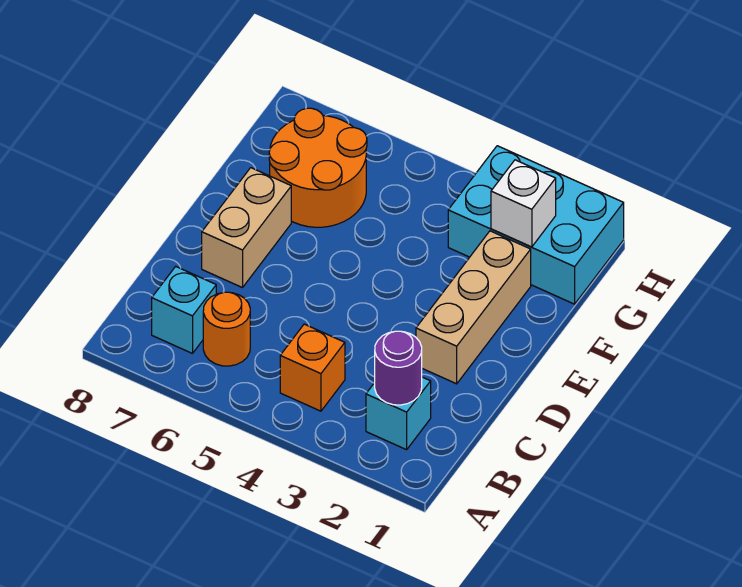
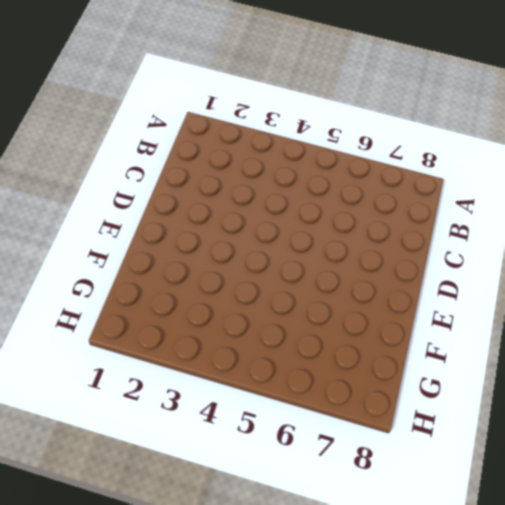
none -> cyan 1x1 brick [366,377,431,450]
none -> orange 1x1 brick [280,324,345,411]

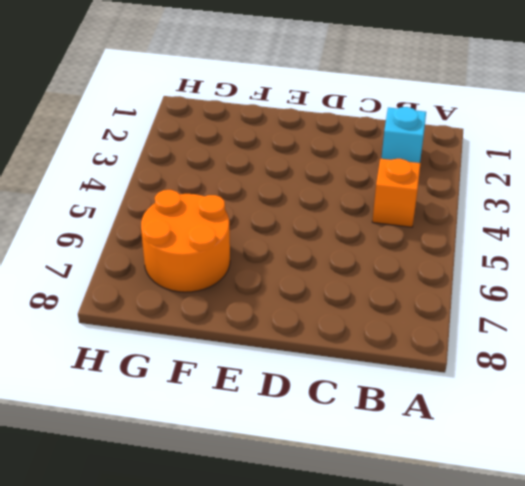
none -> orange 1x1 round brick [203,292,250,366]
none -> cyan 1x1 brick [152,266,216,354]

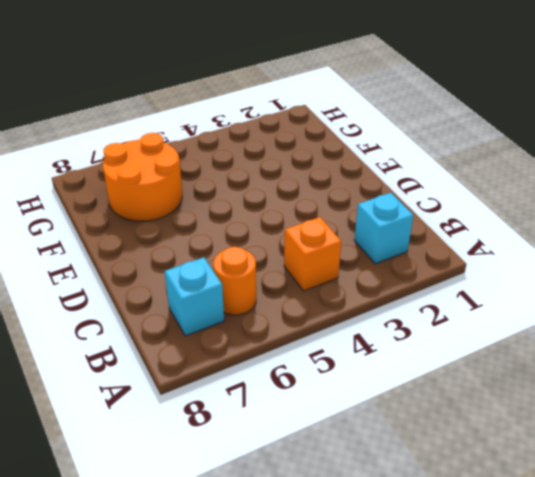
none -> tan 1x3 brick [416,231,531,384]
none -> tan 1x2 brick [202,168,291,288]

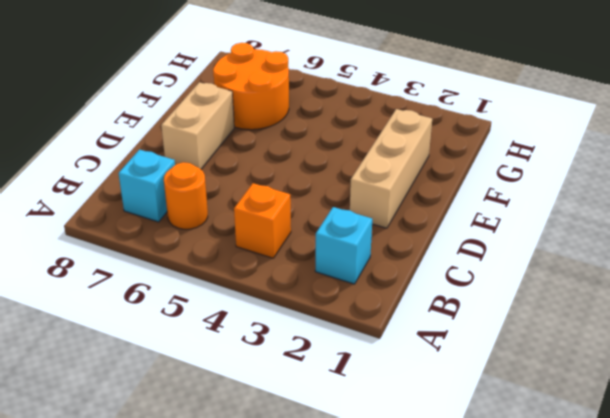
none -> cyan 2x3 brick [448,146,624,304]
none -> purple 1x1 round brick [375,331,422,405]

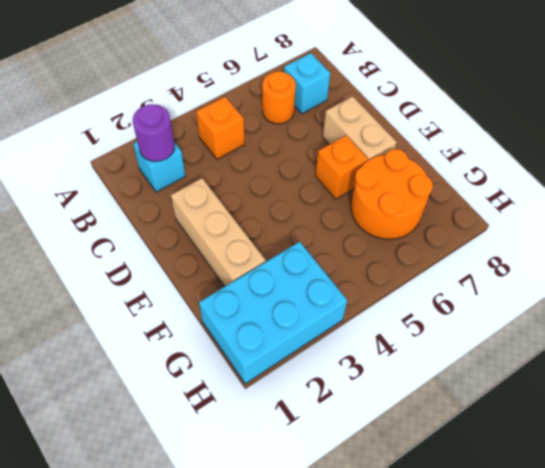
orange 1x1 brick [315,136,368,199] -> none
none -> white 1x1 brick [491,160,556,247]

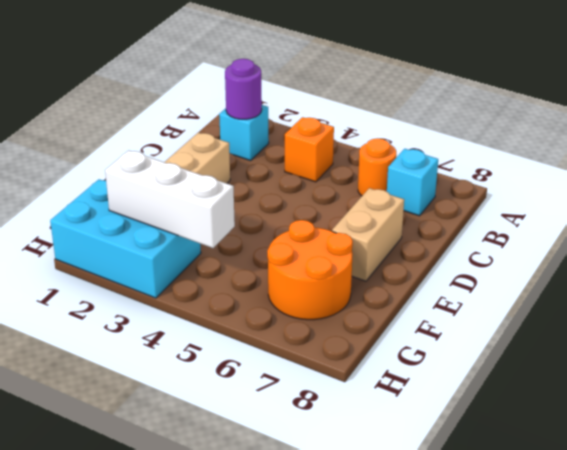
white 1x3 brick [105,150,235,248] -> white 1x1 brick [491,160,556,247]

